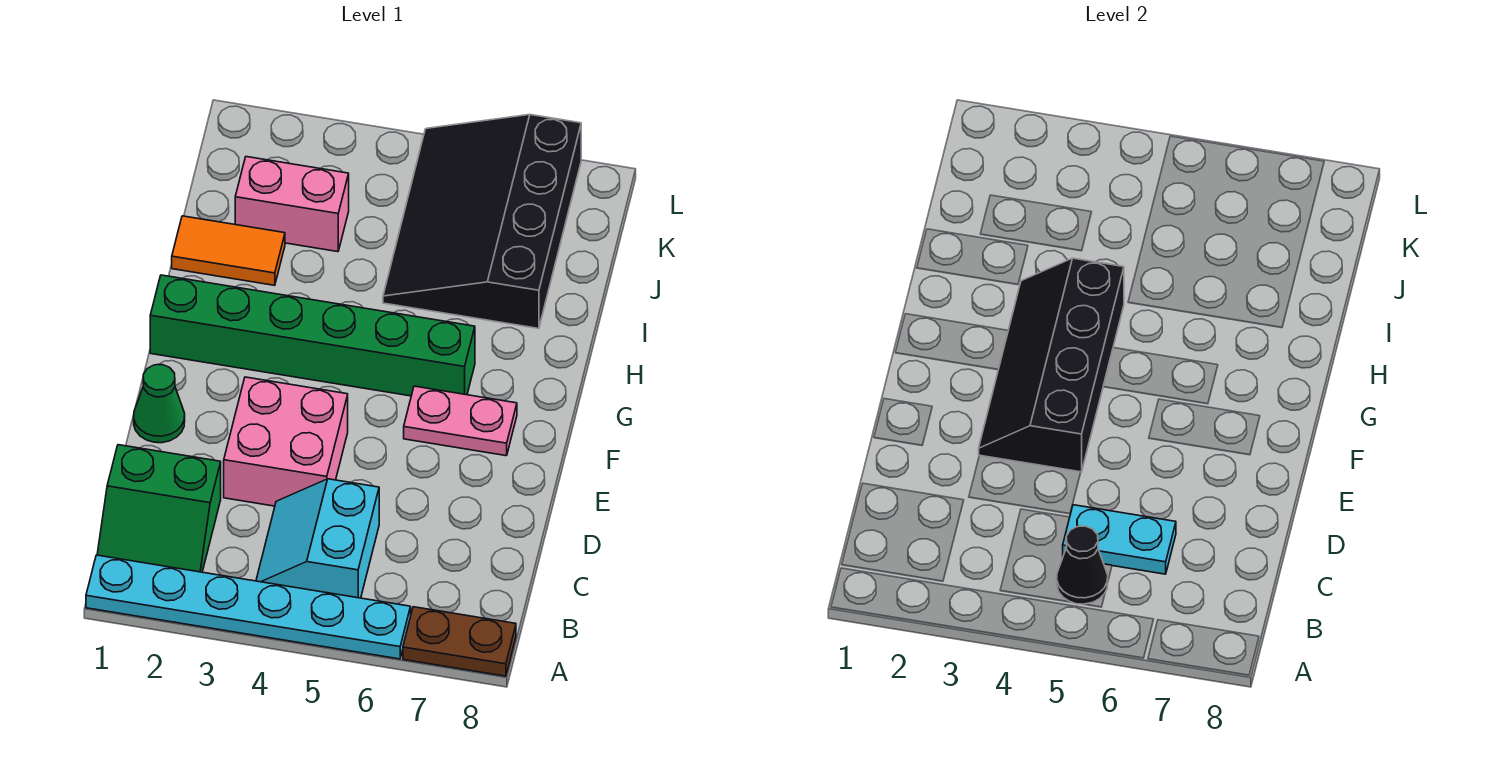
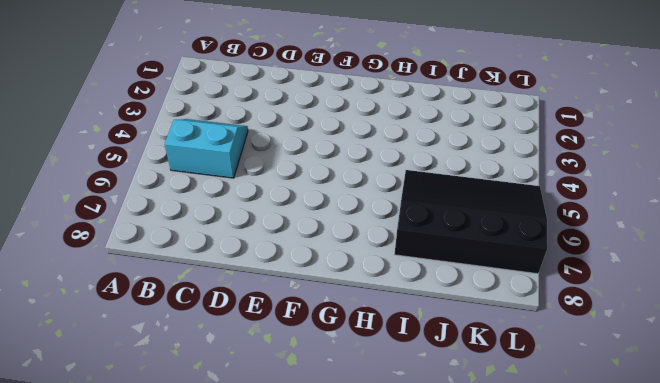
none -> cyan 1x6 plate [86,555,411,659]
none -> brown 1x2 plate [403,607,516,676]
none -> green 2x2 slope [97,445,221,572]

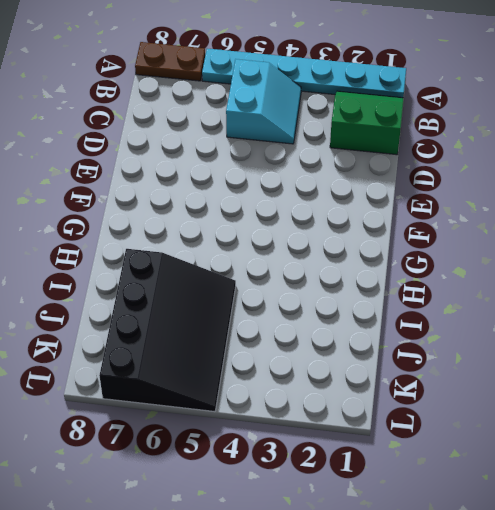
none -> pink 2x2 brick [224,377,348,506]
none -> green 1x1 cone [134,365,185,443]
none -> pink 1x2 plate [404,386,517,456]

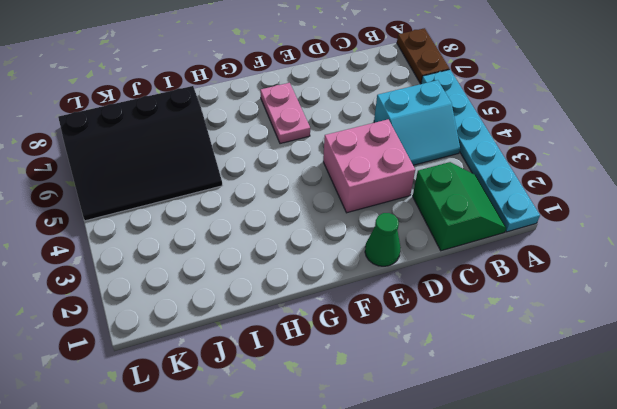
none -> green 1x6 brick [150,275,475,396]
none -> orange 1x2 tile [172,216,285,285]
none -> pink 1x2 brick [235,157,349,252]

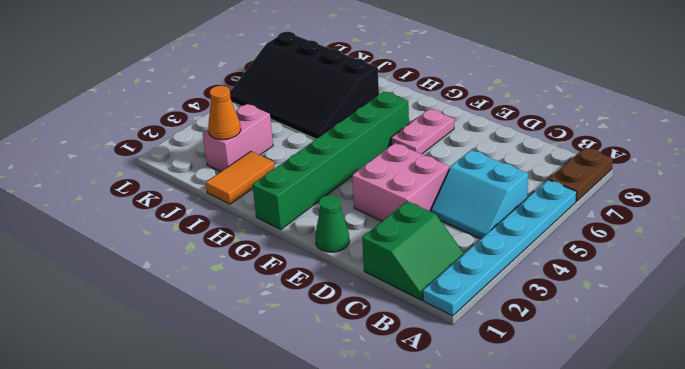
orange 1x1 cone [208,86,241,140] -> none
none -> black 1x1 cone [1057,526,1108,604]
none -> cyan 1x2 plate [1063,505,1176,574]
none -> black 2x4 slope [979,258,1124,472]

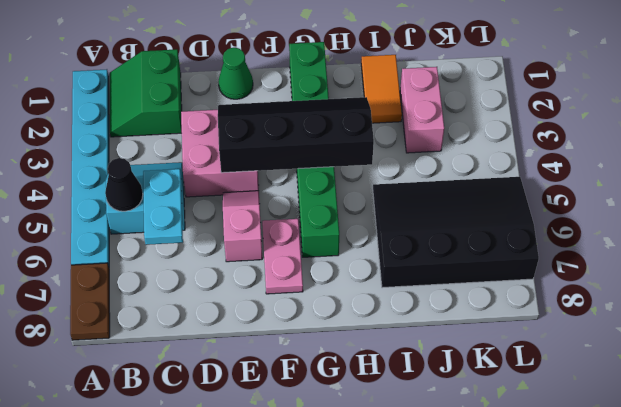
pink 1x2 slope [223,191,262,262] -> none

